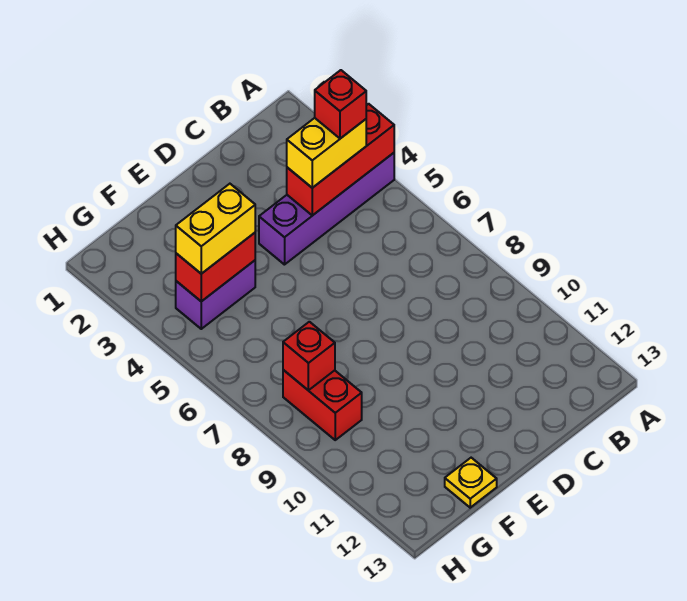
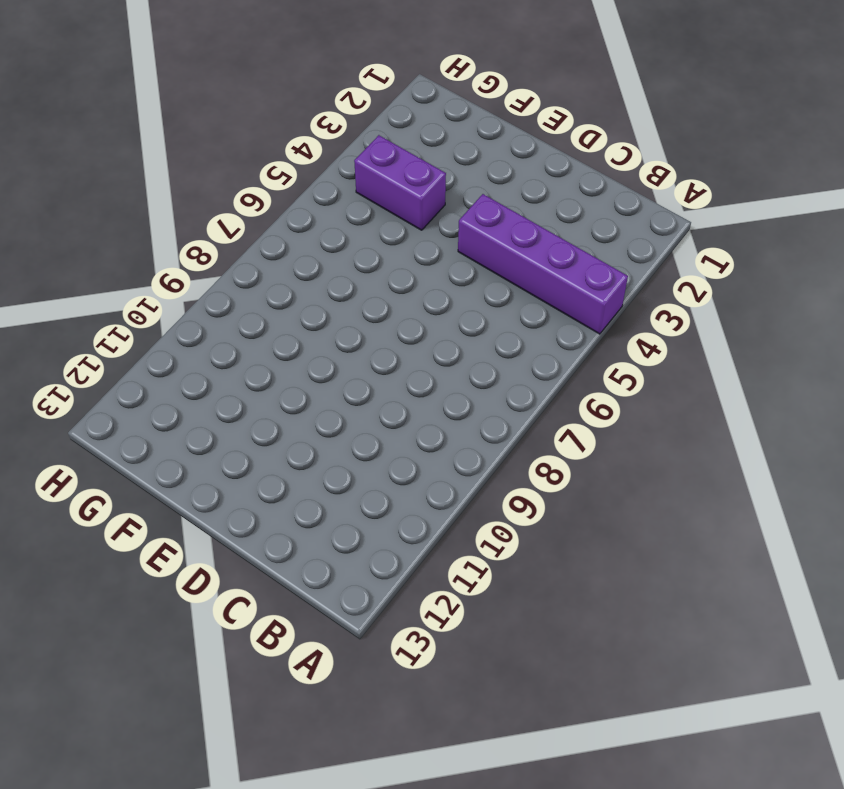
none -> yellow 1x1 plate [445,458,497,508]
none -> red 1x2 brick [283,370,362,440]

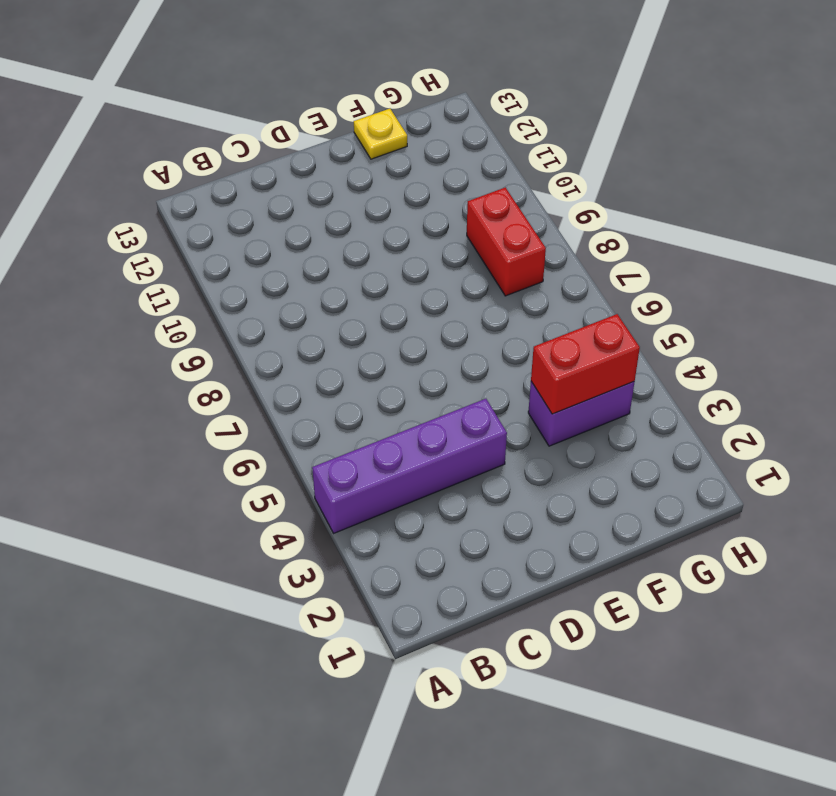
none -> red 1x3 brick [287,104,394,216]
none -> red 1x1 brick [283,322,335,391]

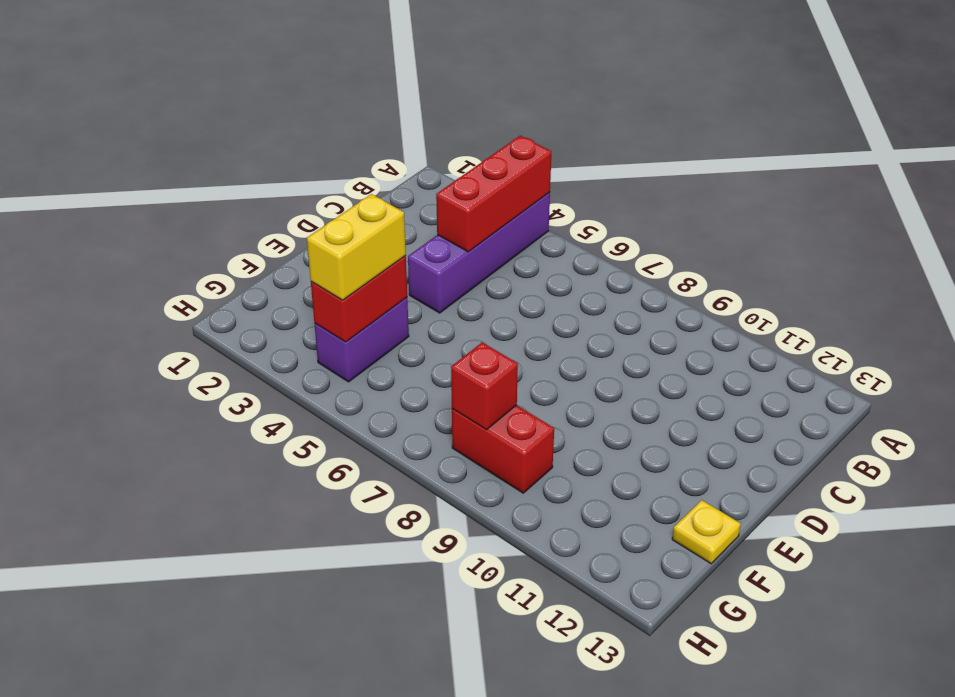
none -> yellow 1x2 brick [287,118,366,188]
none -> red 1x1 brick [315,70,366,139]

